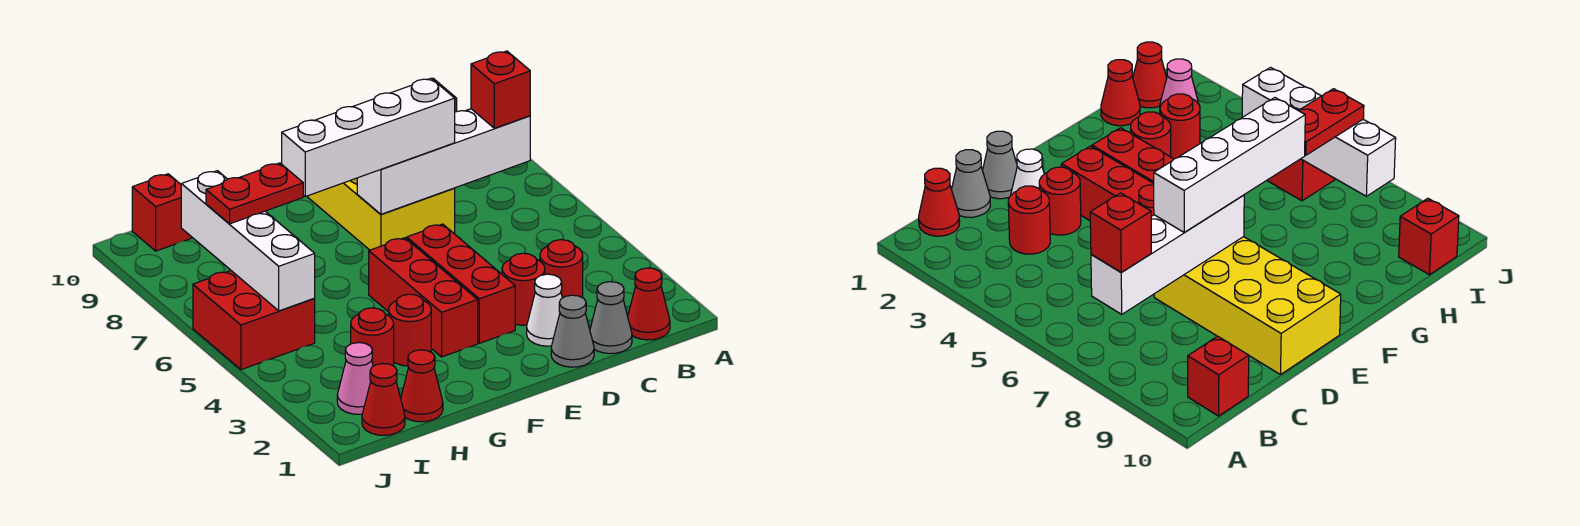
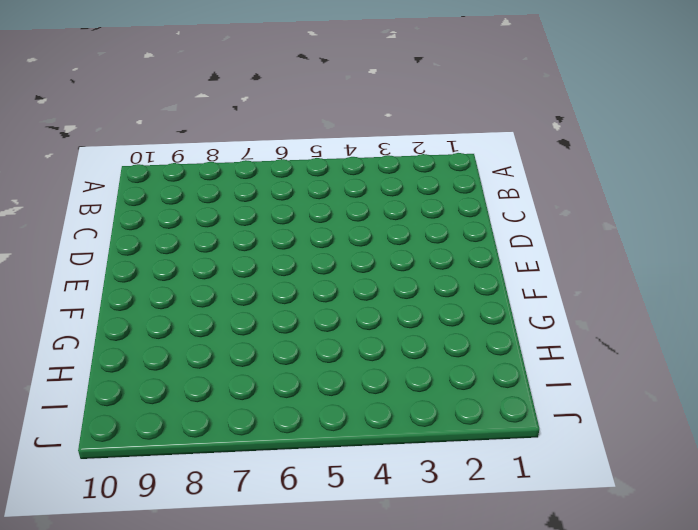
none -> red 1x1 cone [628,268,670,340]
none -> red 1x1 brick [1188,336,1249,416]
none -> grey 1x1 cone [590,282,632,354]

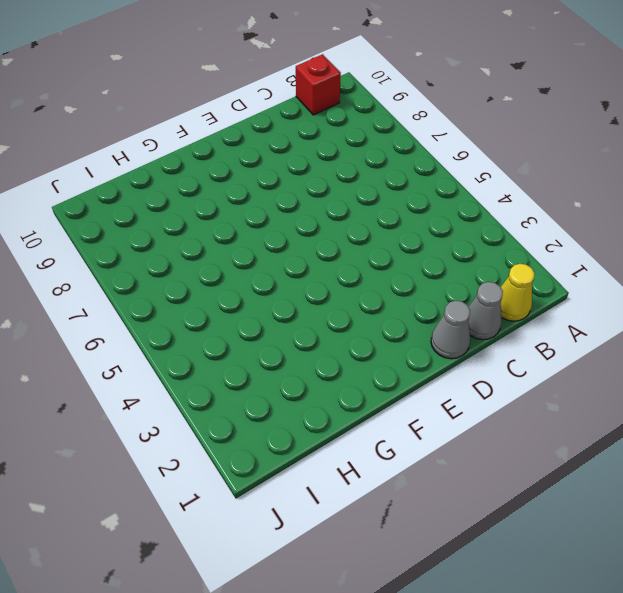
yellow 1x1 cone [501,264,535,321] -> red 1x1 cone [628,268,670,340]
none -> red 1x1 round brick [540,240,583,298]
none -> white 1x1 cone [527,274,562,346]
none -> red 1x1 round brick [502,253,545,325]

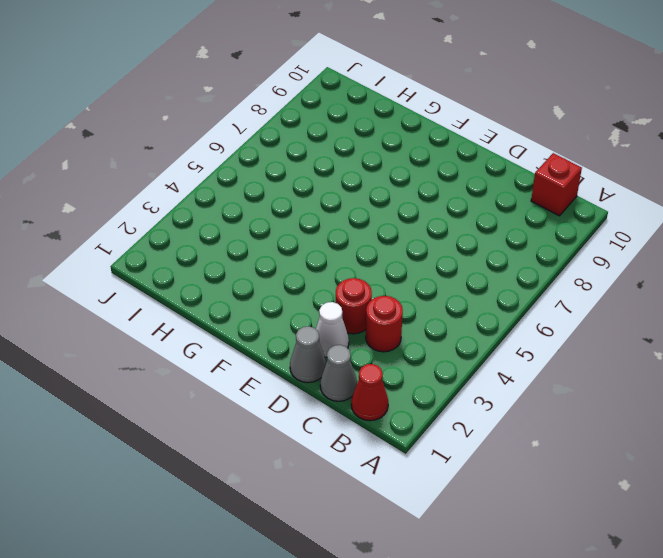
none -> yellow 2x4 brick [307,178,455,250]
none -> red 1x3 brick [407,224,515,343]
none -> red 1x3 brick [369,238,478,357]

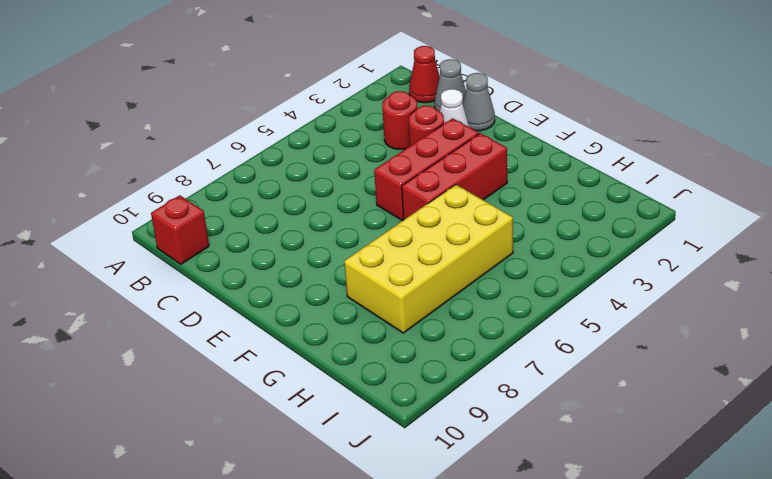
yellow 2x4 brick [344,185,513,333] -> yellow 2x4 brick moved to [307,178,455,250]
none -> red 1x1 round brick [389,294,431,366]
none -> red 1x1 cone [401,350,443,422]
none -> red 1x1 round brick [351,308,394,366]

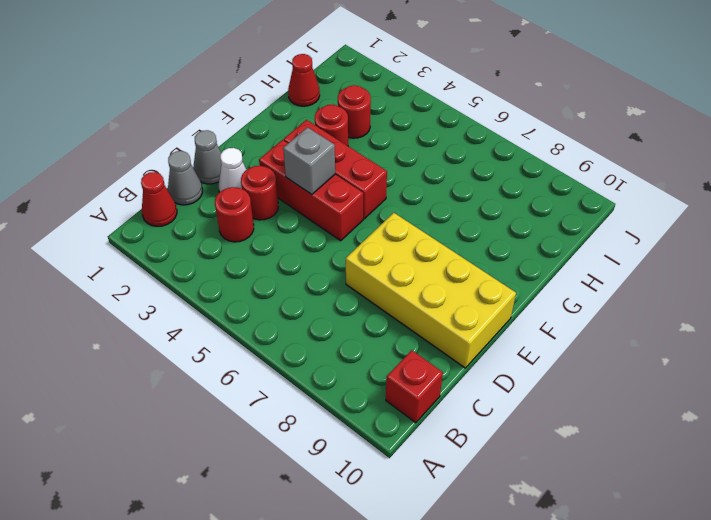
grey 1x1 brick [283,127,335,194] -> none
none -> red 1x1 cone [362,364,405,435]
none -> pink 1x1 cone [337,343,373,414]
none -> red 2x2 brick [193,271,315,370]

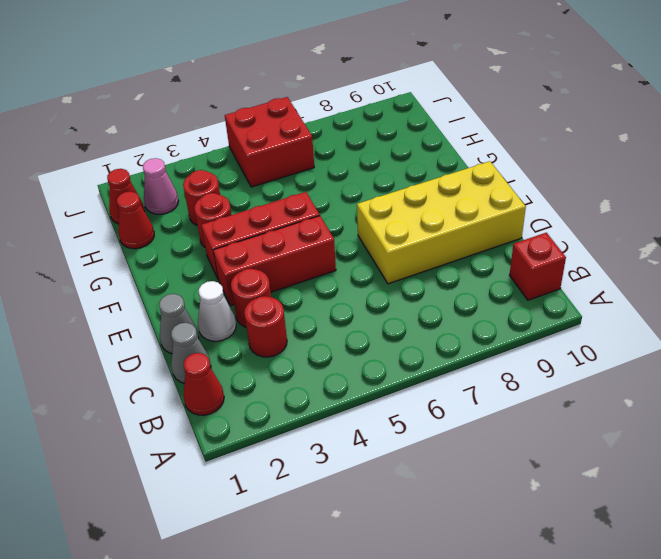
none -> red 1x1 brick [132,174,192,251]
none -> white 1x4 brick [357,109,530,214]
none -> white 1x4 brick [181,171,315,311]

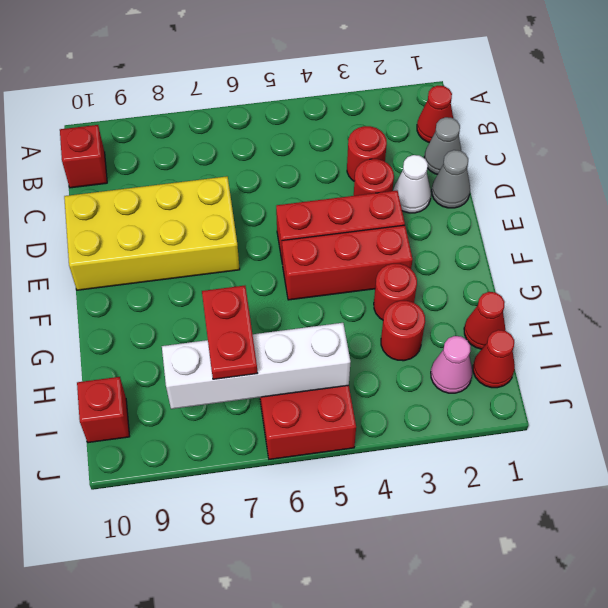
none -> white 1x4 brick [357,109,530,214]
none -> red 1x1 brick [471,51,530,128]
none -> white 1x4 brick [282,78,455,197]

